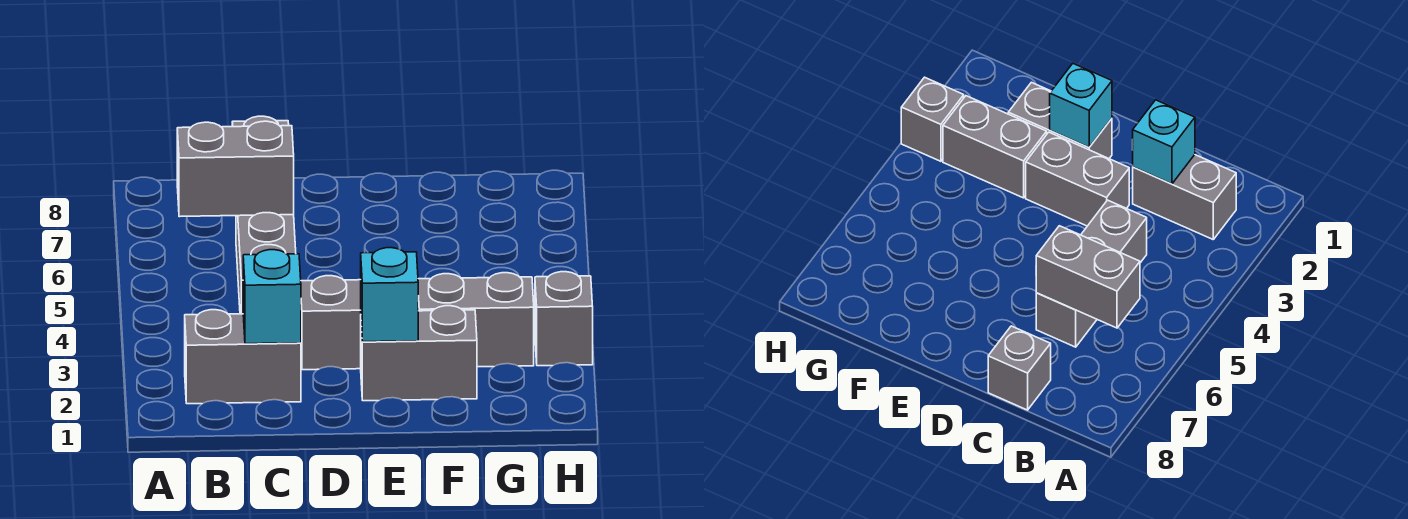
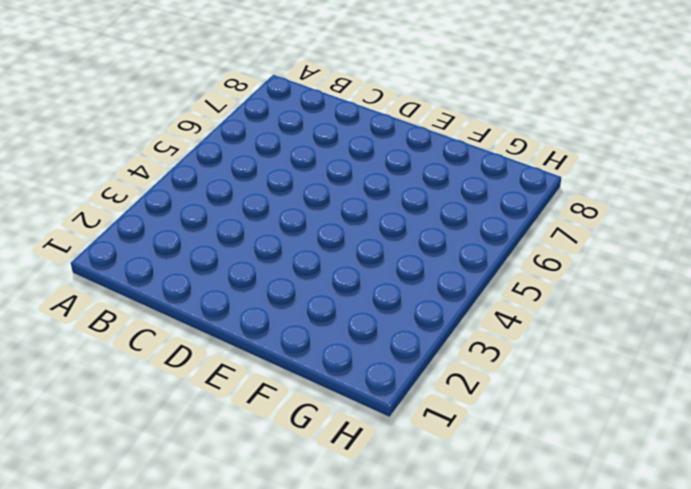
none -> grey 1x2 brick [185,310,301,404]
none -> grey 1x3 brick [236,213,296,314]

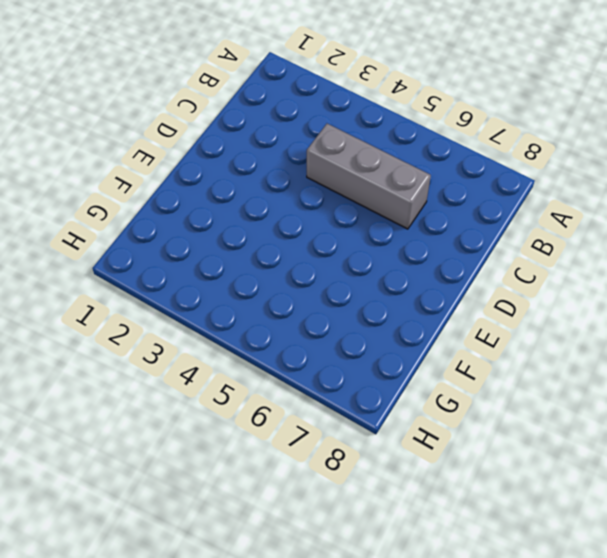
none -> grey 1x2 brick [185,310,301,404]
none -> grey 1x1 brick [988,326,1051,410]

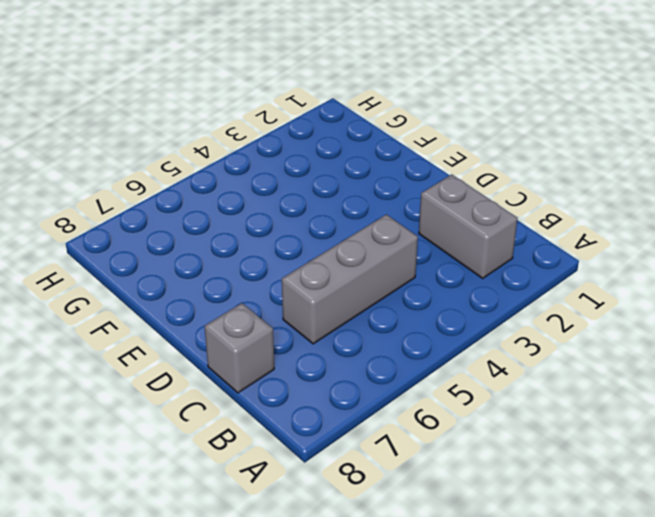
none -> grey 1x2 brick [301,276,361,370]
none -> grey 1x2 brick [361,306,477,401]

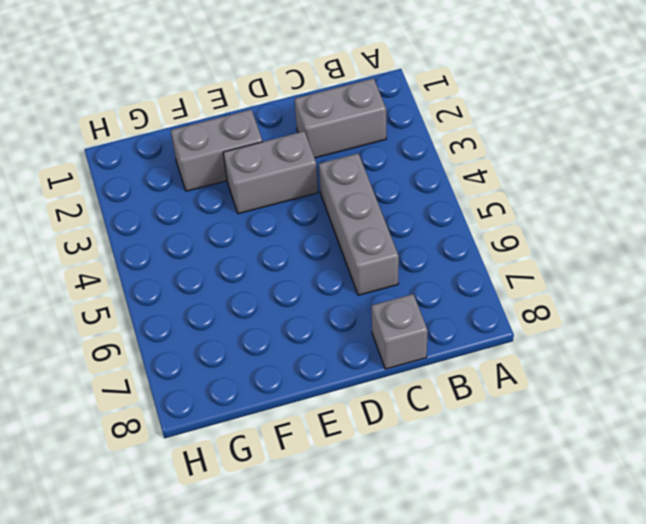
none -> grey 1x2 brick [418,273,534,367]
none -> grey 1x1 brick [535,272,593,366]

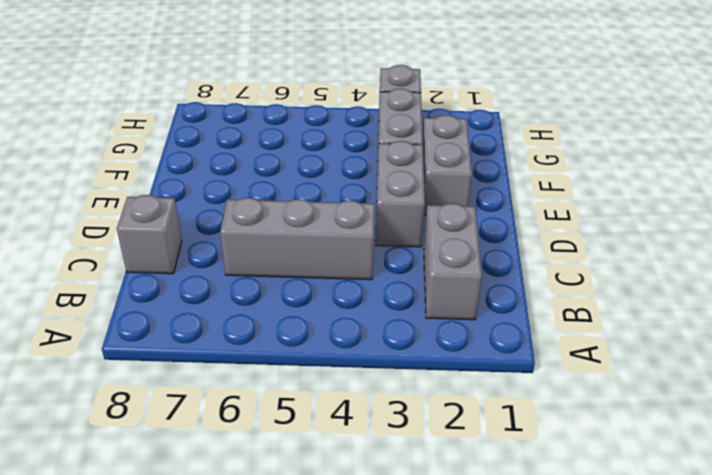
none -> grey 1x2 brick [177,121,294,217]
none -> cyan 1x1 brick [243,250,301,344]

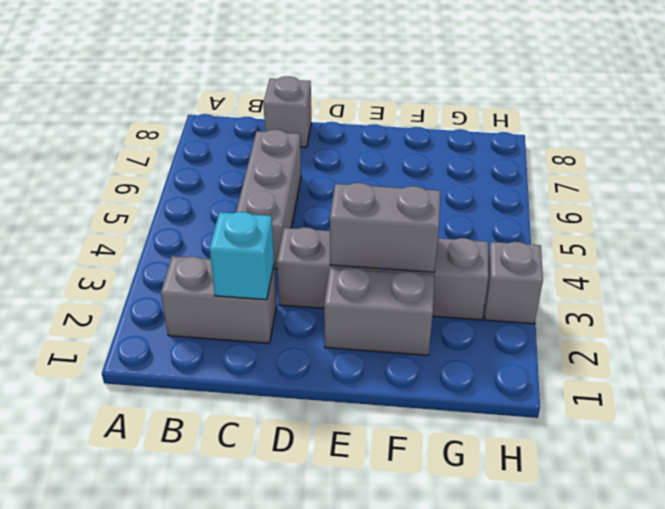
grey 1x2 brick [330,183,440,272] -> grey 1x2 brick moved to [177,121,294,217]
none -> cyan 1x1 brick [361,248,418,342]

